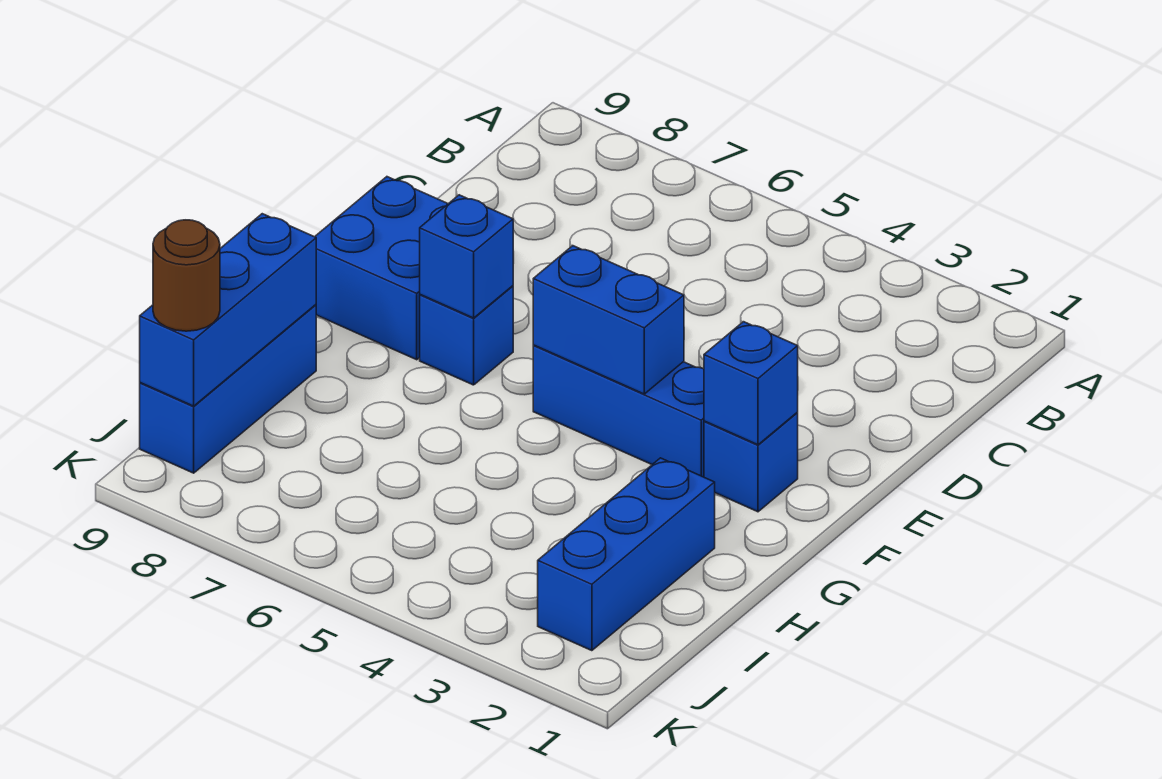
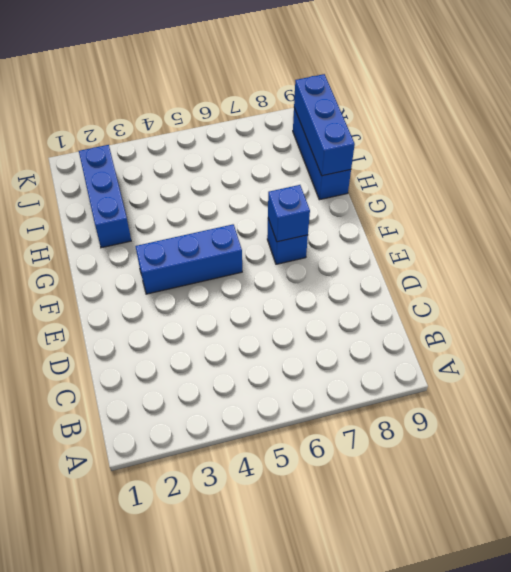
none -> blue 2x2 brick [315,177,448,360]
none -> blue 1x1 brick [704,413,798,512]

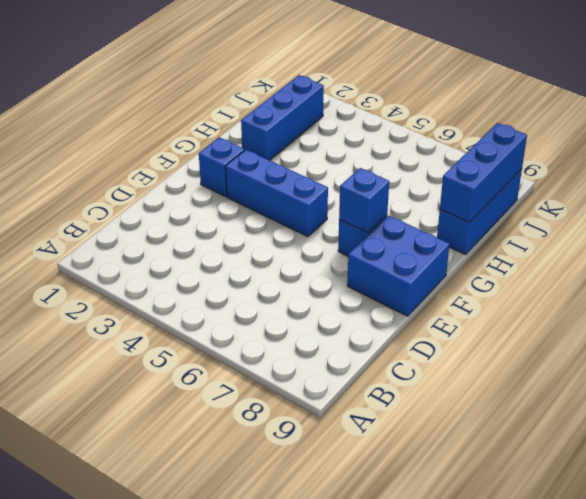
none -> blue 1x1 brick [704,322,798,445]
none -> blue 1x2 brick [533,246,684,394]

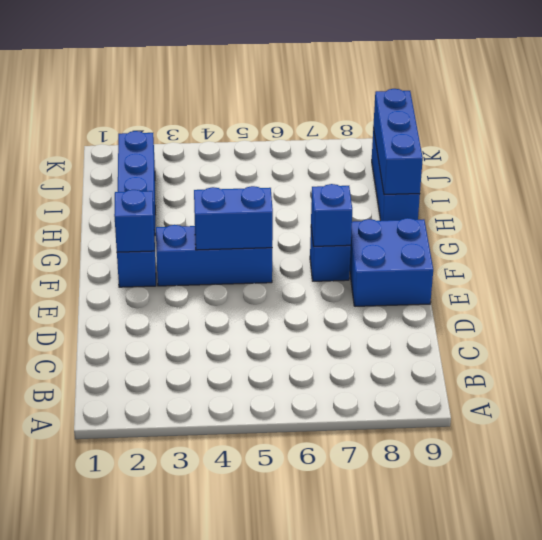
none -> brown 1x1 round brick [153,220,220,331]

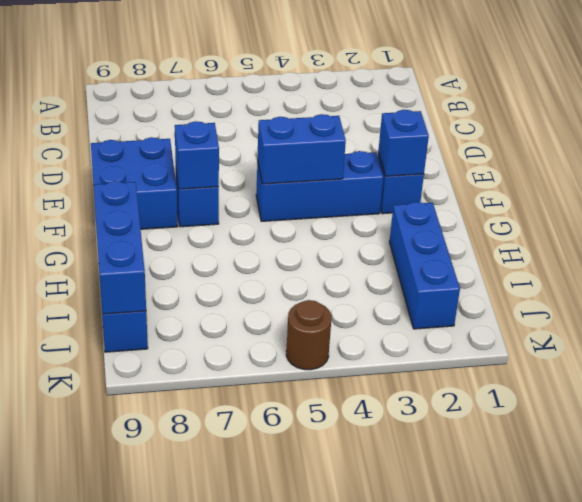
brown 1x1 round brick [286,300,331,370] -> brown 1x1 round brick moved to [153,220,220,331]

